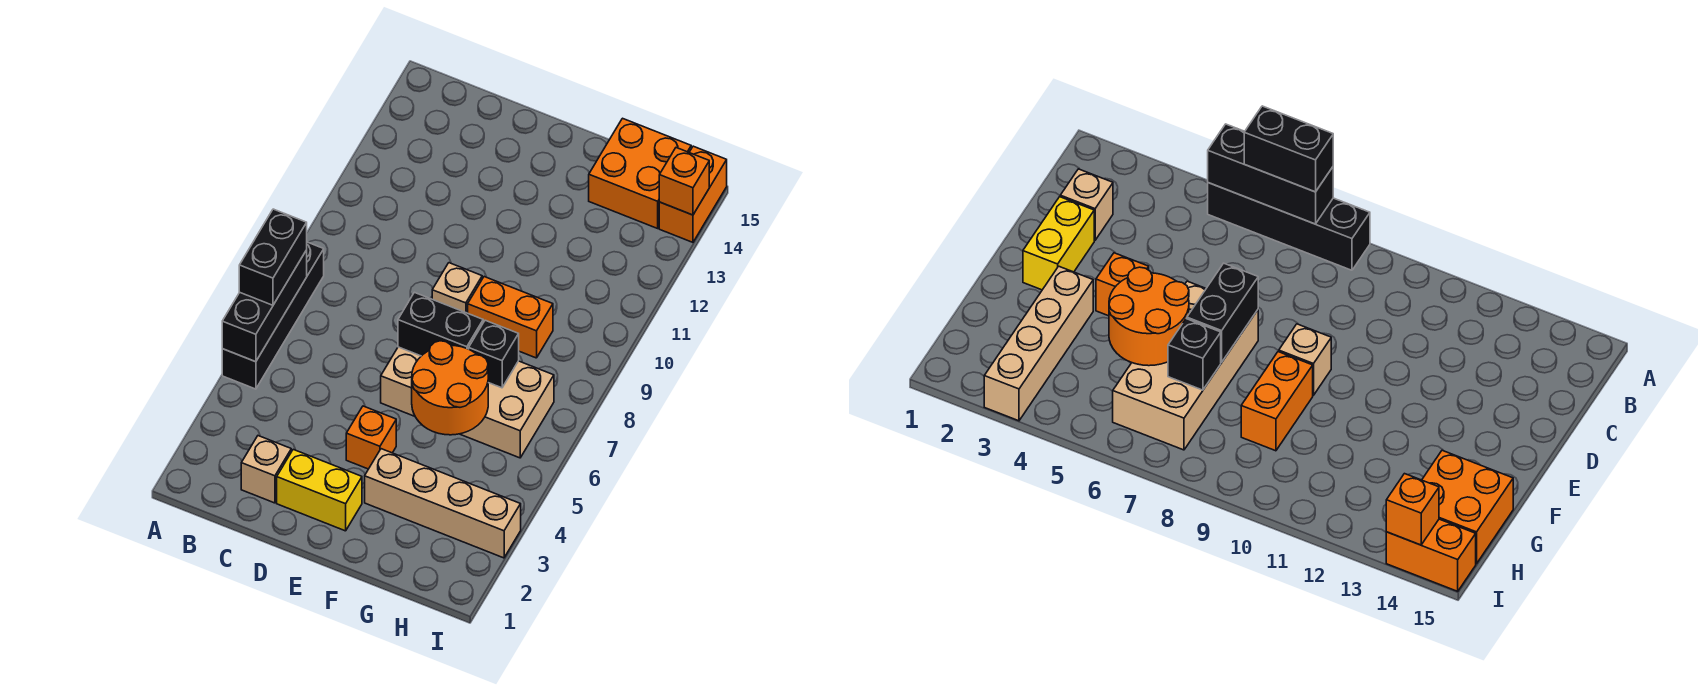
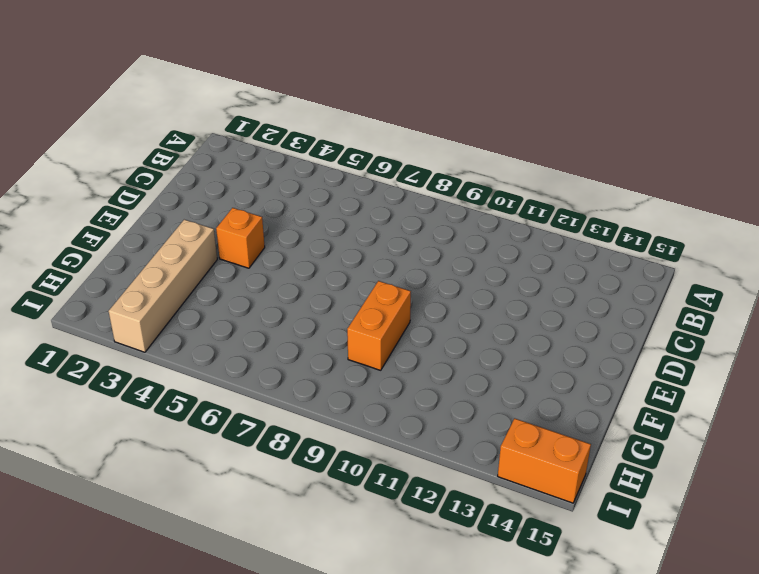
none -> black 1x4 brick [222,242,324,389]
none -> tan 1x1 brick [241,436,291,503]
none -> yellow 1x2 brick [277,449,362,531]

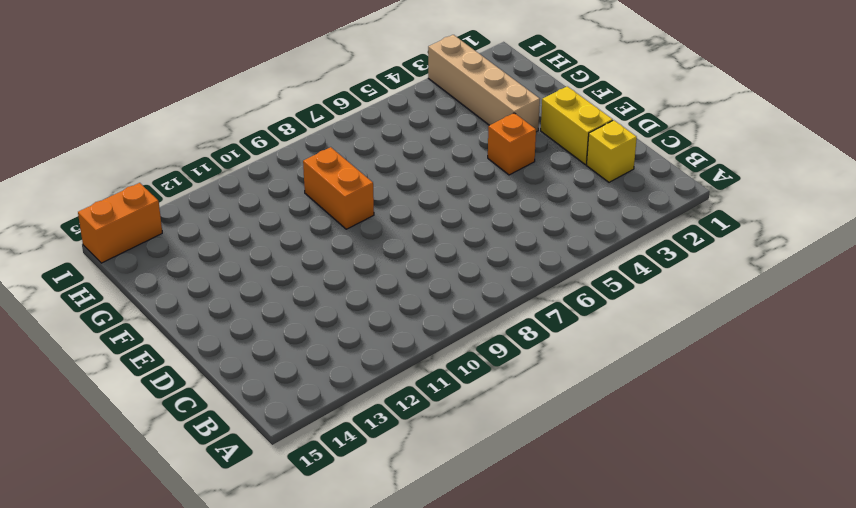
yellow 1x1 brick [587,120,637,182] -> tan 1x1 brick [241,436,291,503]
none -> black 1x4 brick [222,242,324,389]
none -> tan 2x4 brick [381,347,554,458]
none -> tan 1x1 brick [432,263,482,313]

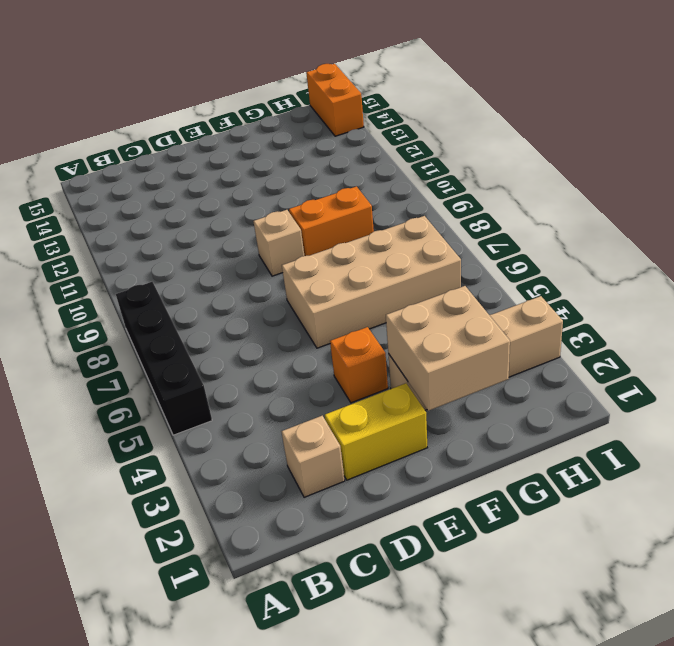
tan 2x2 brick [386,286,510,411] -> none
none -> orange 2x2 brick [589,118,691,228]
none -> black 1x3 brick [222,250,307,362]
none -> black 1x2 brick [398,292,483,356]

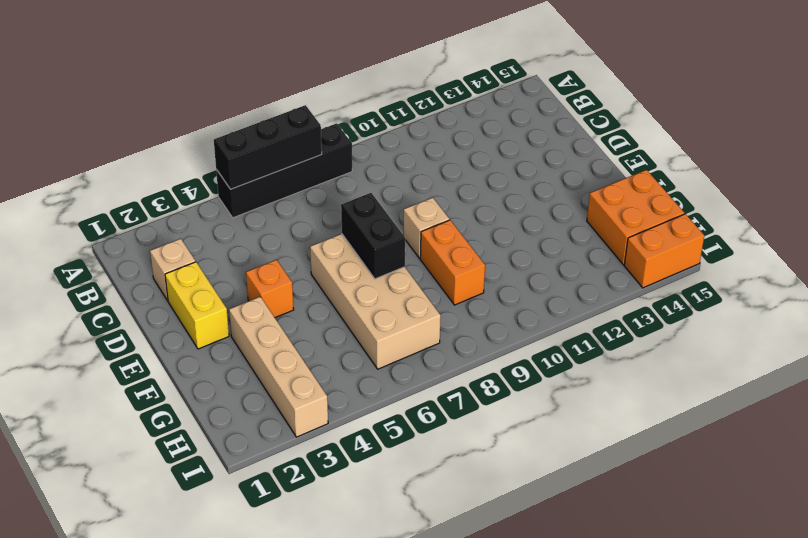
none -> orange 2x2 round brick [412,341,488,435]
none -> black 1x1 brick [469,320,519,388]
none -> orange 1x1 brick [659,148,709,215]

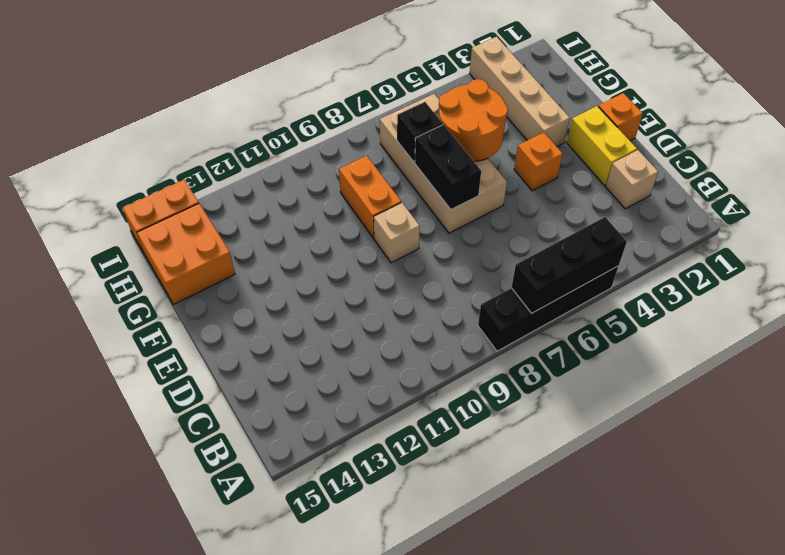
orange 1x1 brick [598,93,643,141] -> orange 1x1 brick moved to [659,148,709,215]
none -> black 1x2 brick [239,209,307,305]

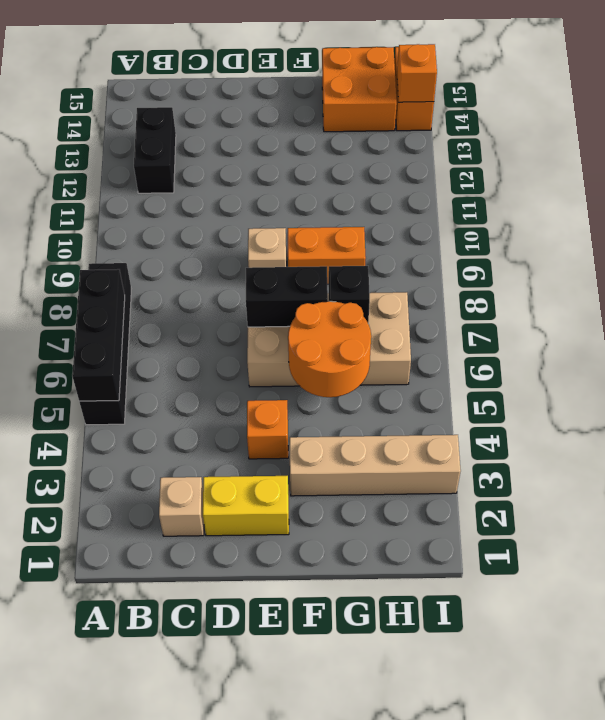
black 1x2 brick [134,107,176,193] -> black 1x2 brick moved to [239,209,307,305]

